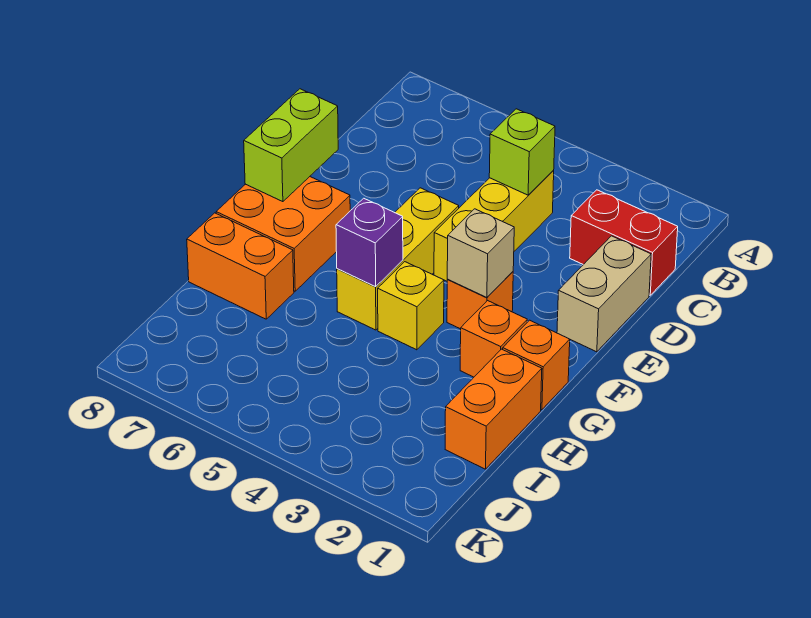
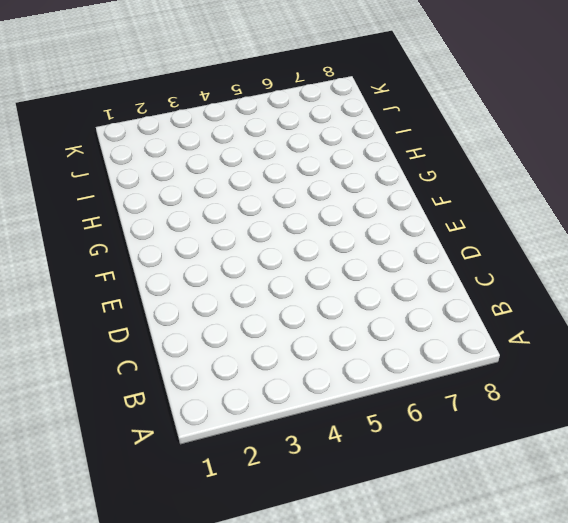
none -> red 1x2 brick [570,190,678,295]
none -> yellow 1x3 brick [434,170,554,281]
none -> tan 1x2 brick [557,236,651,352]

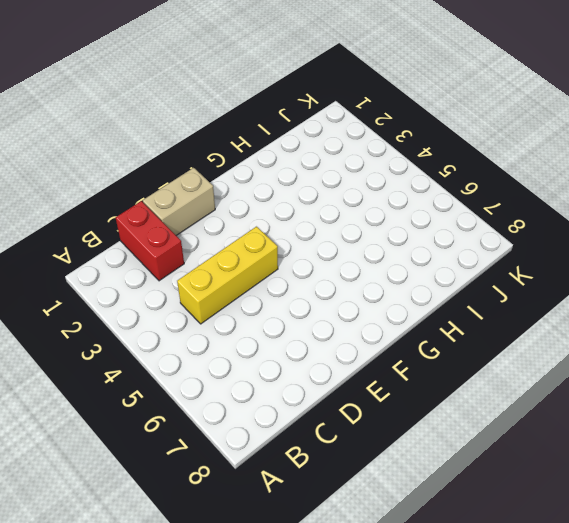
none -> yellow 1x3 brick [337,188,459,330]
none -> orange 1x1 brick [447,272,513,329]
none -> orange 2x2 brick [216,177,350,291]

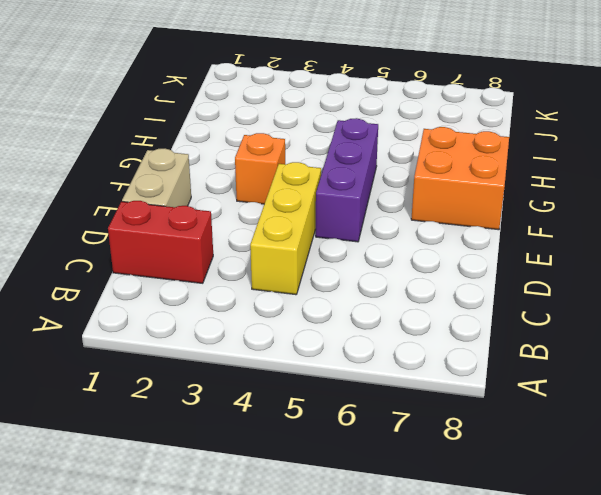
purple 1x3 brick [316,118,378,242] -> yellow 1x3 brick [337,188,459,330]
none -> orange 1x1 brick [503,320,570,410]
none -> orange 1x1 brick [460,301,527,377]
none -> yellow 1x1 brick [378,262,444,350]

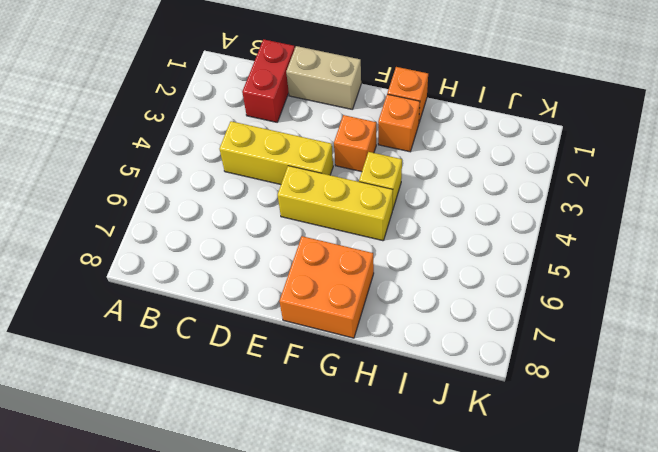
none -> orange 1x2 brick [445,349,542,469]
none -> orange 1x2 brick [187,213,294,319]
none -> lime 1x1 brick [489,109,555,195]

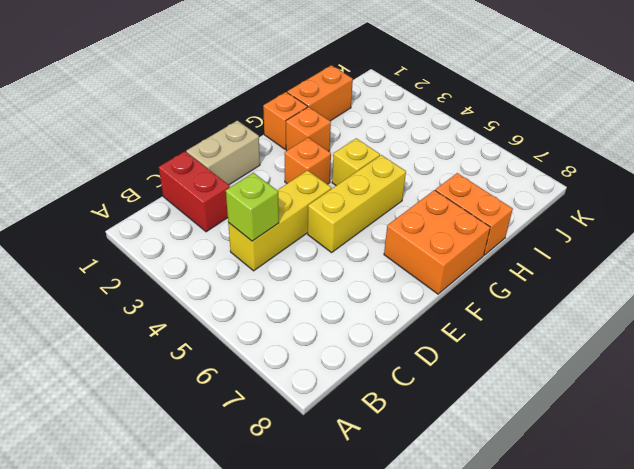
none -> lime 1x2 brick [244,89,338,202]
none -> tan 1x1 brick [447,209,514,298]
none -> purple 1x1 brick [336,198,403,287]

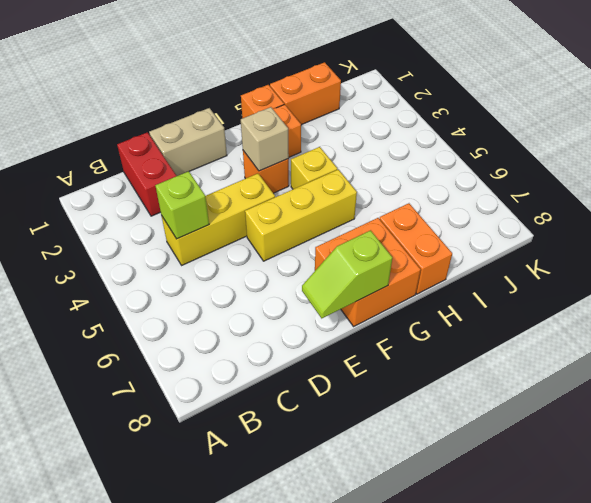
lime 1x2 slope [302,230,392,318] -> lime 1x2 brick [244,89,338,202]
none -> purple 1x1 brick [336,198,403,287]

